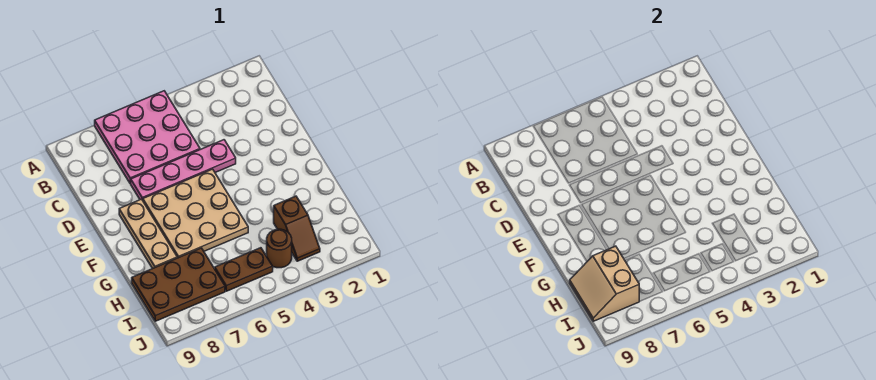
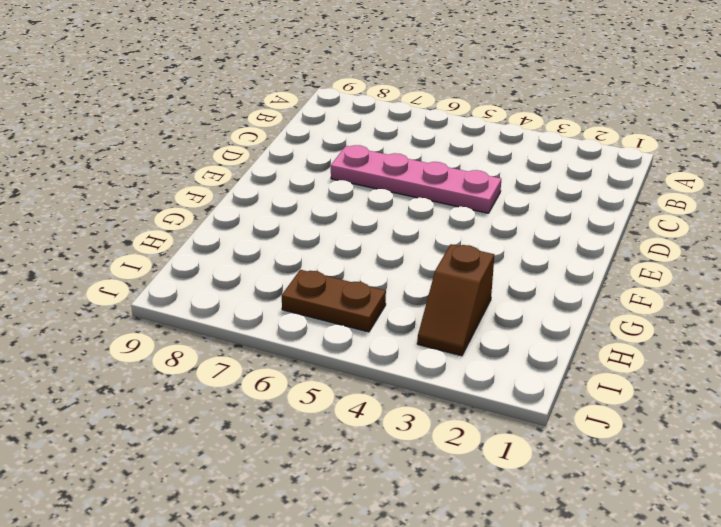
none -> pink 3x3 plate [95,91,200,183]
none -> tan 3x3 plate [143,169,248,258]

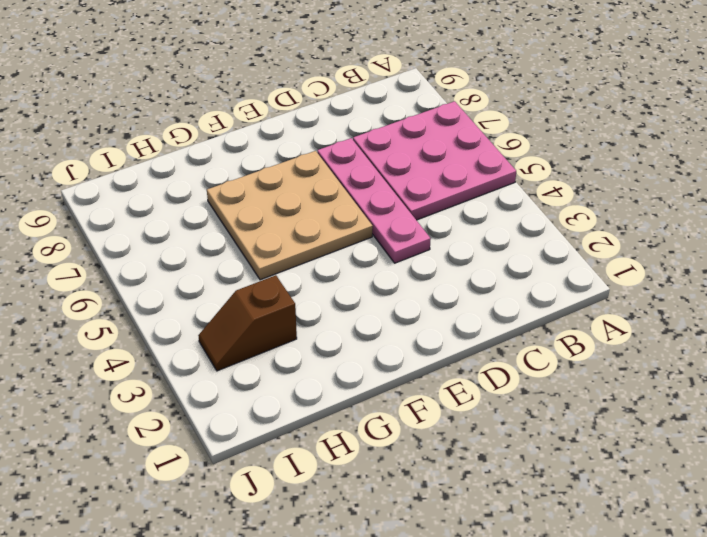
none -> tan 1x3 plate [119,199,177,269]
none -> brown 2x3 plate [132,248,225,321]

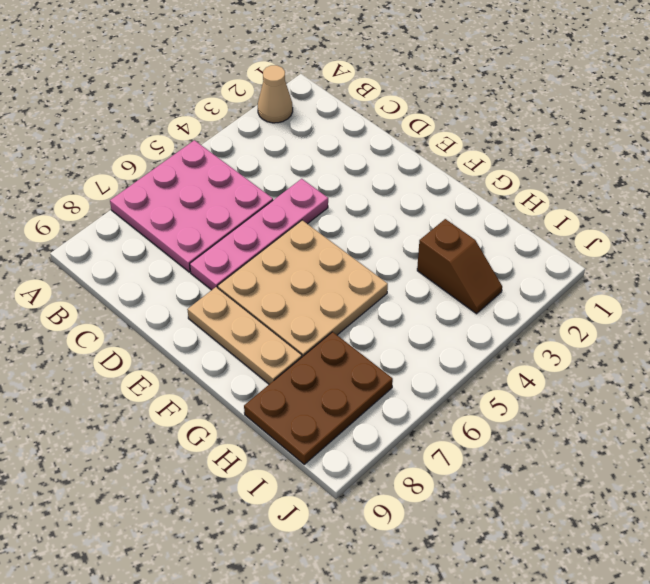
tan 1x1 cone [258,65,293,123] -> none
none -> brown 1x1 round brick [267,229,292,268]
none -> brown 1x2 plate [215,248,273,291]

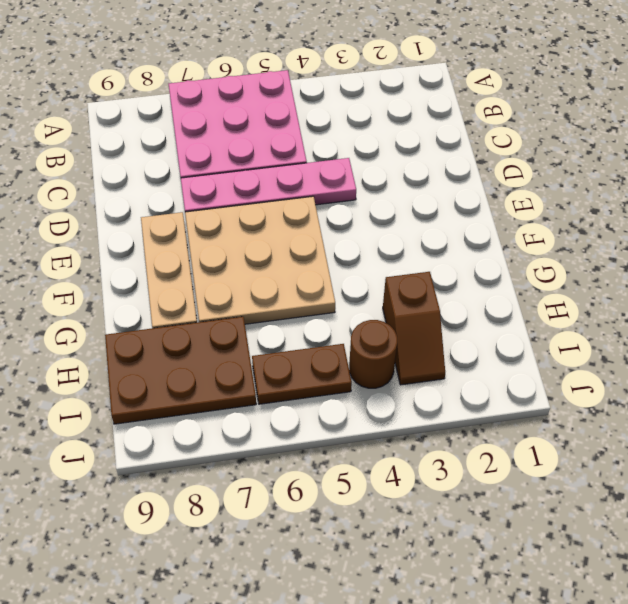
none -> tan 2x2 slope [570,246,639,321]

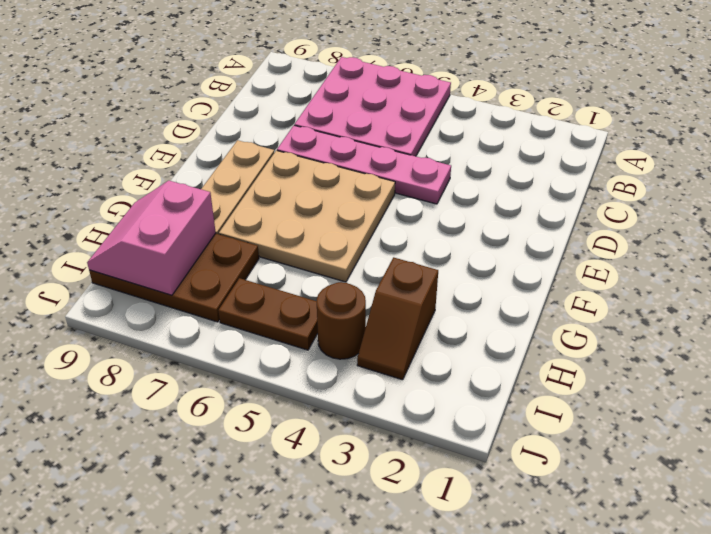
pink 2x2 slope [87,181,216,295] -> tan 2x2 slope [570,246,639,321]

